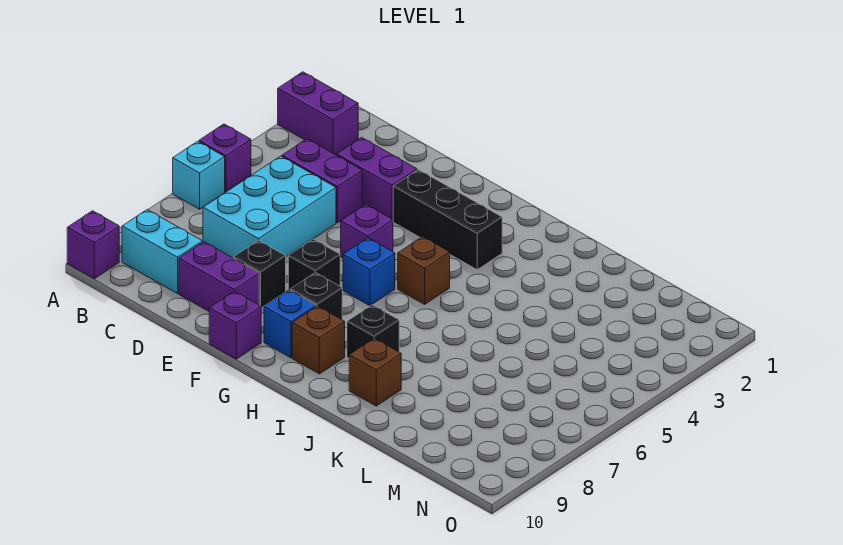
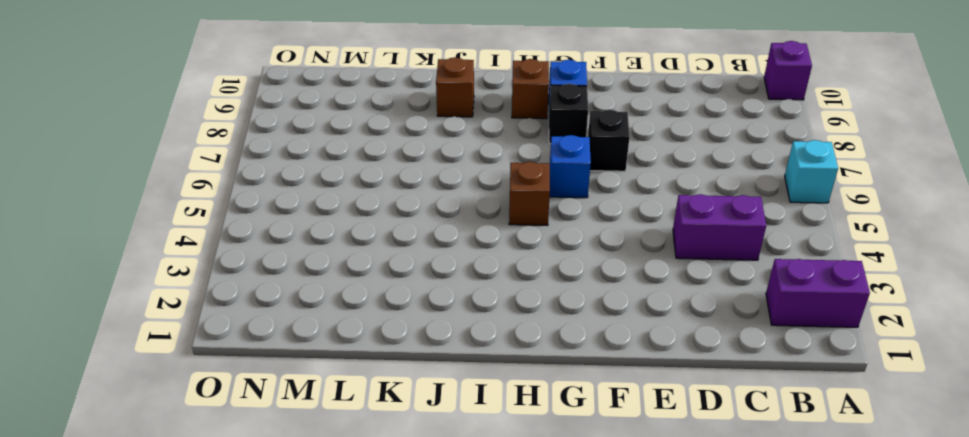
none -> purple 1x1 brick [199,124,251,192]
none -> cyan 1x2 brick [122,210,203,294]
none -> cyan 2x3 brick [203,156,336,258]

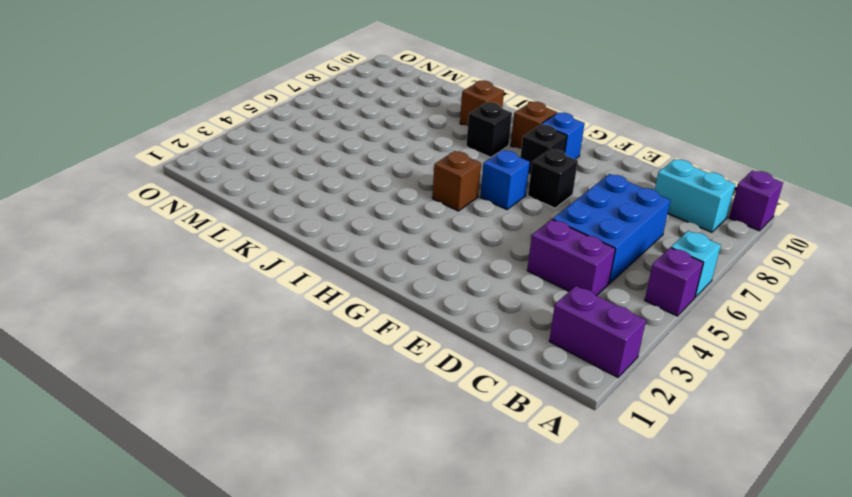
blue 2x3 brick [553,174,671,283] -> cyan 2x3 brick [203,156,336,258]
none -> purple 1x2 brick [337,137,417,220]
none -> purple 1x2 brick [179,242,259,311]
none -> black 1x1 brick [234,240,286,308]

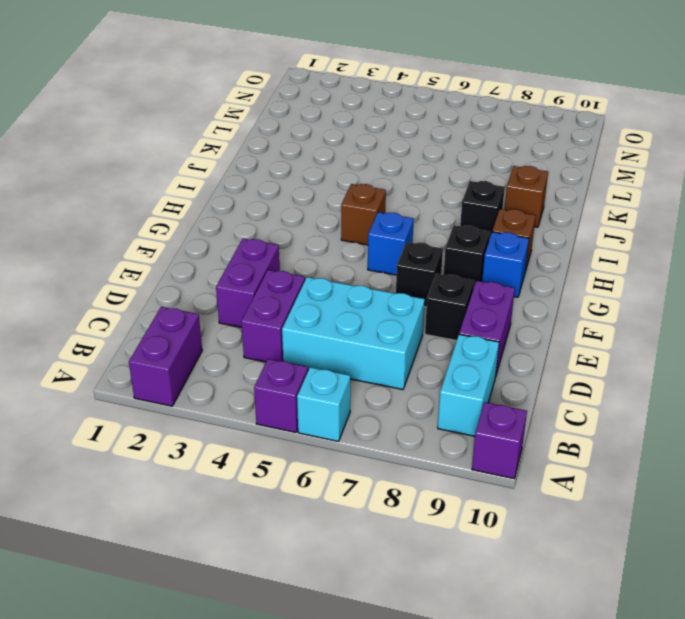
none -> black 1x3 brick [393,170,502,270]
none -> purple 1x1 brick [341,205,393,258]
none -> purple 1x1 brick [209,291,261,359]

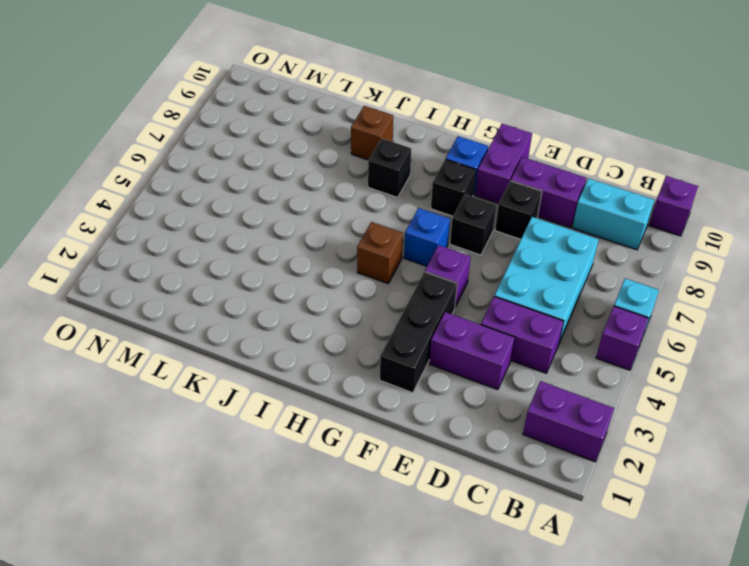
black 1x3 brick [380,272,457,393] -> black 1x3 brick turned to [393,170,502,270]
purple 1x2 brick [475,124,532,204] -> purple 1x1 brick [209,291,261,359]
none -> brown 1x1 brick [292,306,345,374]

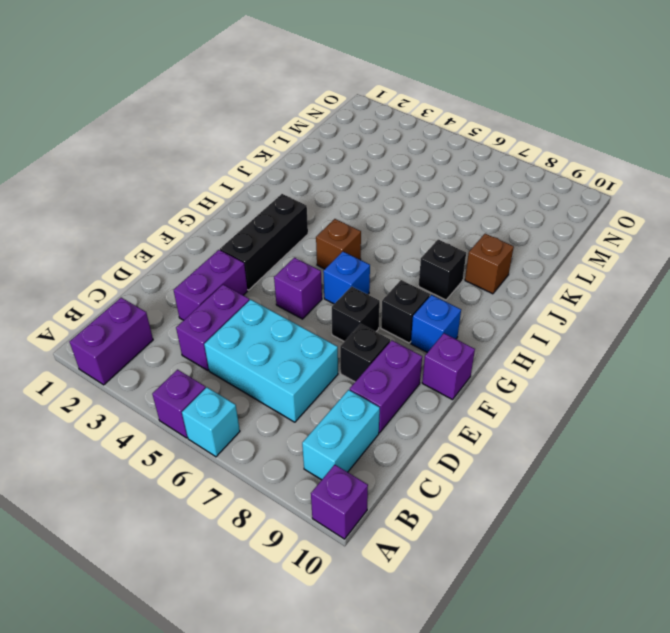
none -> brown 1x1 brick [292,306,345,374]

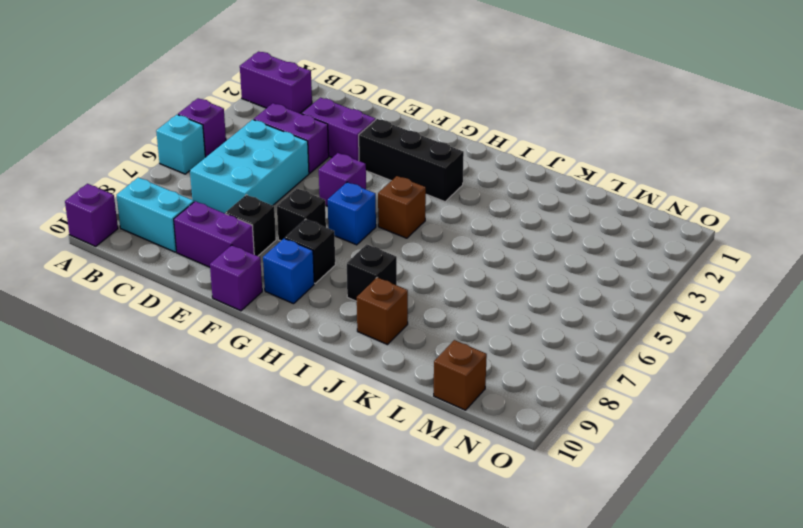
brown 1x1 brick [434,340,487,410] -> brown 1x1 brick moved to [292,306,345,374]

